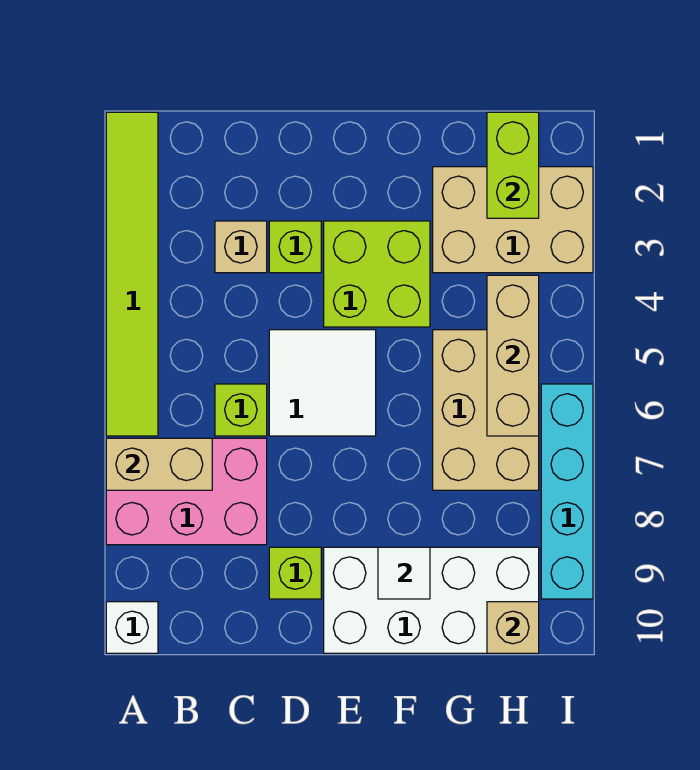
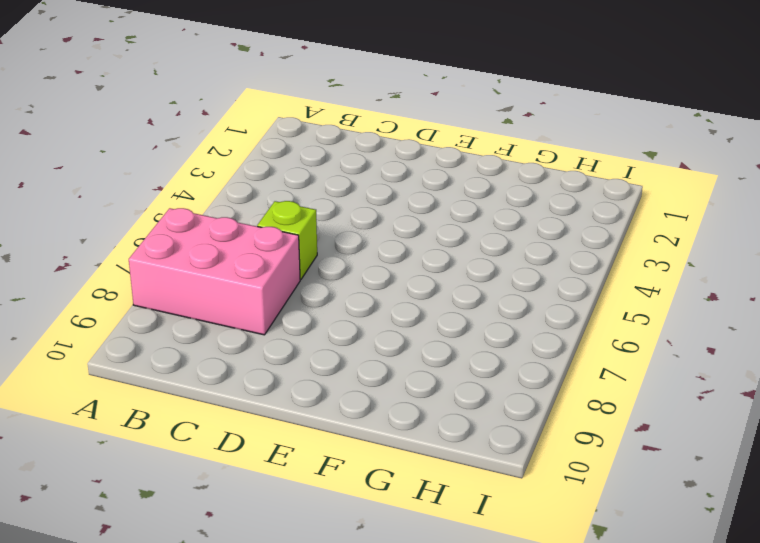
none -> lime 1x6 tile [106,112,158,436]
none -> white 1x1 brick [106,602,158,653]
none -> tan 1x1 brick [215,221,267,273]

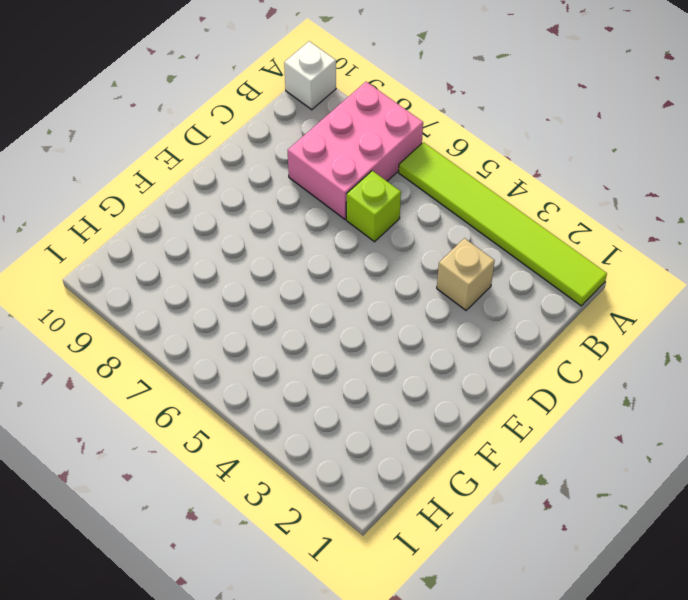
none -> lime 1x1 brick [269,221,321,273]
none -> white 2x2 tile [269,330,376,436]
none -> lime 1x1 brick [269,547,321,599]

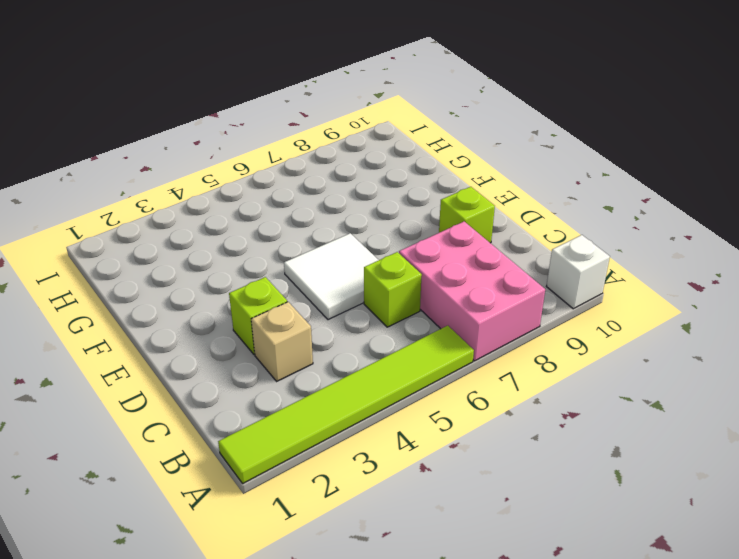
none -> lime 2x2 brick [324,221,430,327]
none -> white 2x4 brick [324,547,539,653]
none -> tan 2x3 brick [433,167,593,273]

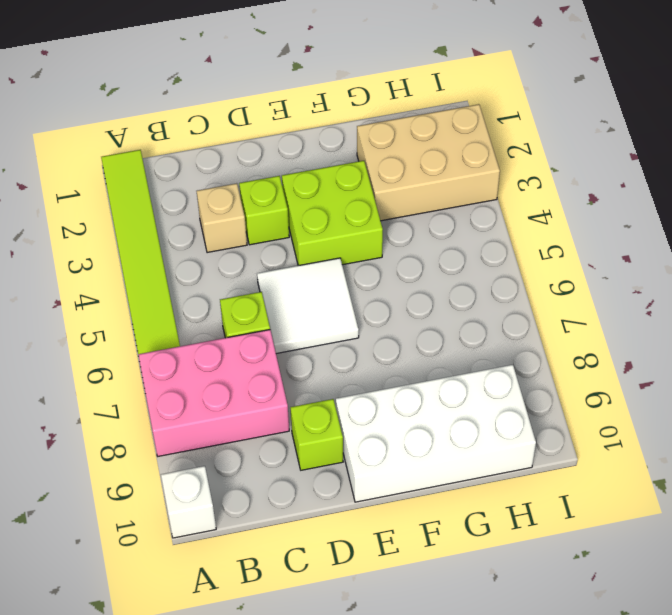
none -> tan 2x3 brick [433,330,539,490]
none -> cyan 1x4 brick [541,384,593,599]
none -> tan 1x2 brick [106,438,212,490]

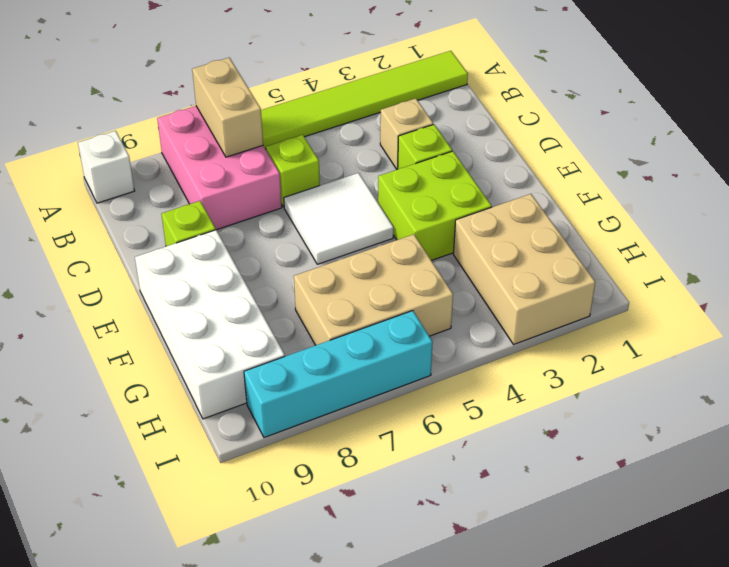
none -> white 1x1 tile [378,547,430,599]
none -> lime 1x2 brick [487,112,539,218]
none -> tan 1x3 brick [487,275,539,436]

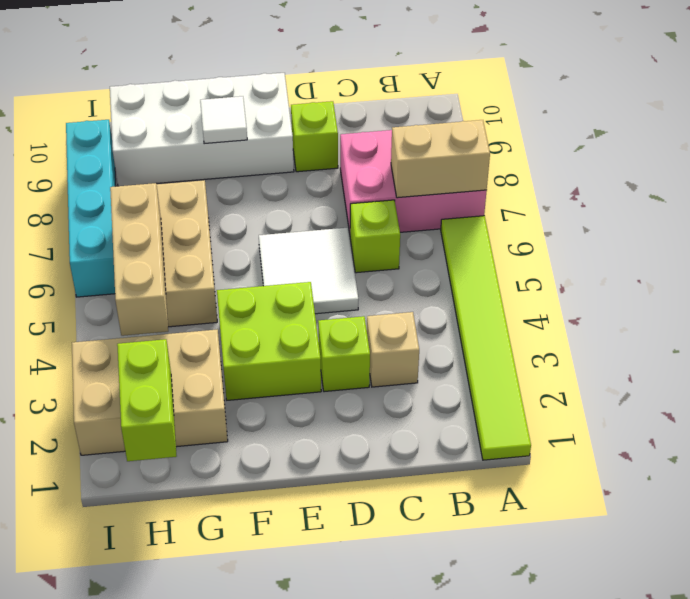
none -> white 1x1 brick [106,602,158,653]
none -> tan 1x1 brick [487,602,539,653]

